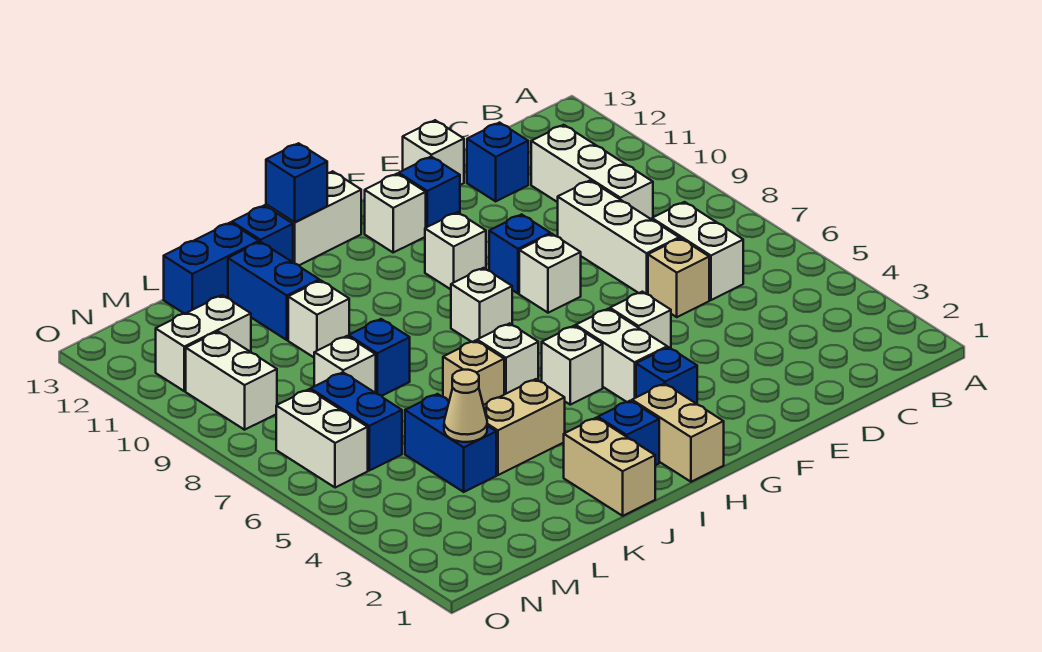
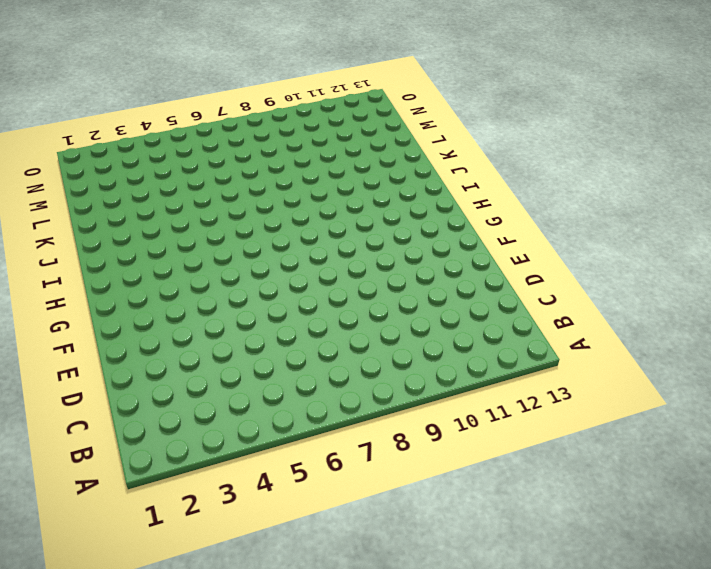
none -> white 1x2 brick [652,202,743,300]
none -> white 1x3 brick [531,125,653,220]
none -> tan 1x1 brick [648,238,709,317]
none -> white 1x3 brick [558,181,679,294]

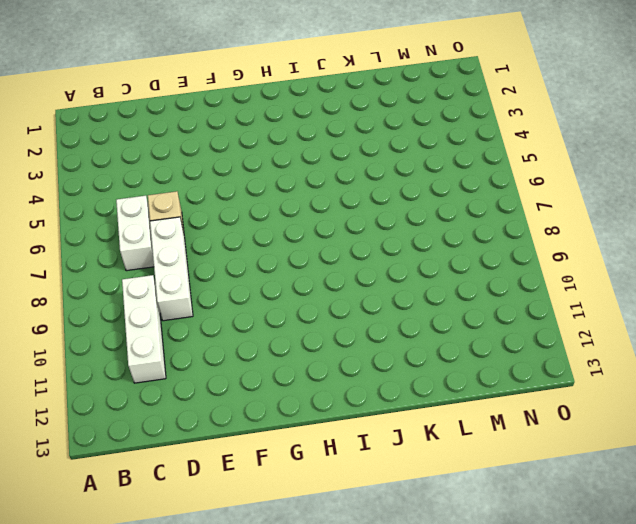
none -> blue 1x1 brick [467,123,528,201]
none -> white 1x1 brick [403,120,464,185]
none -> white 1x1 brick [610,292,671,348]
none -> white 1x1 brick [519,234,581,313]

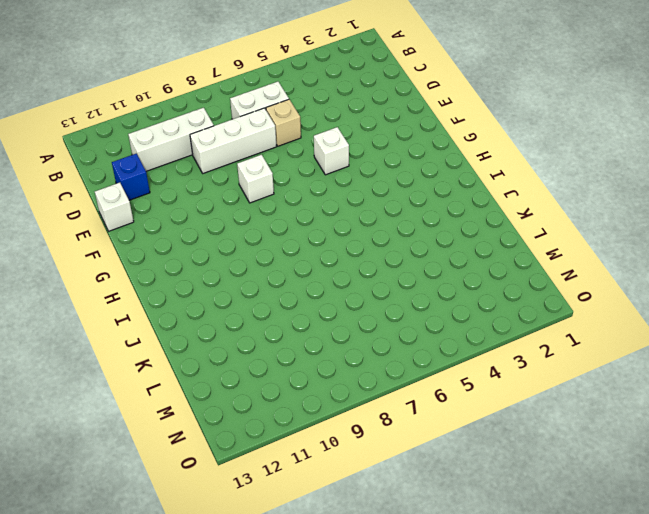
none -> blue 1x1 brick [489,214,550,293]
none -> blue 1x1 brick [399,157,460,227]
none -> blue 1x1 brick [636,347,697,404]
none -> white 1x2 brick [576,309,667,402]

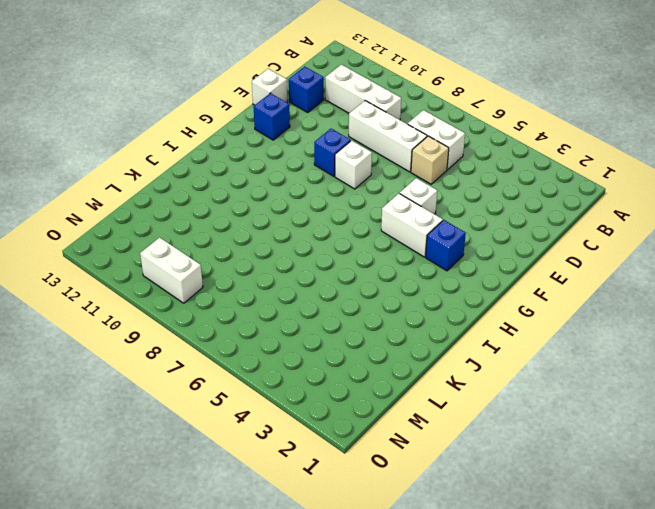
none -> white 1x1 brick [425,212,486,289]
none -> white 1x1 brick [365,174,426,252]
none -> tan 1x2 brick [632,384,724,482]
none -> white 1x1 brick [542,326,603,405]

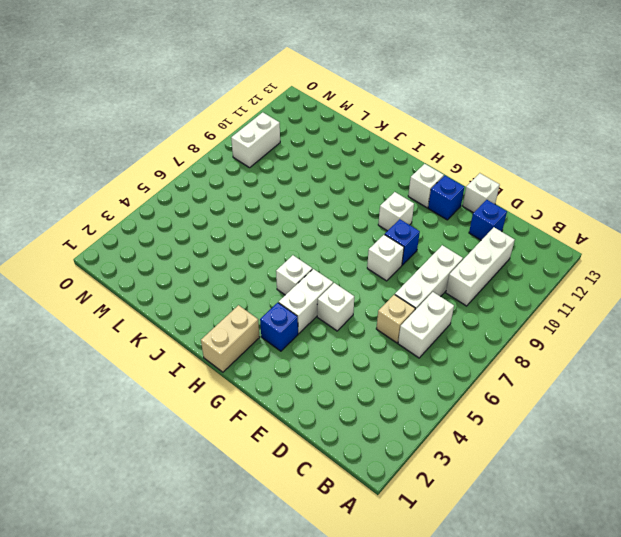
none -> white 1x1 brick [451,268,512,342]
none -> white 1x2 brick [266,171,361,265]
none -> blue 1x1 brick [598,401,659,465]
none -> white 1x1 brick [477,323,538,394]

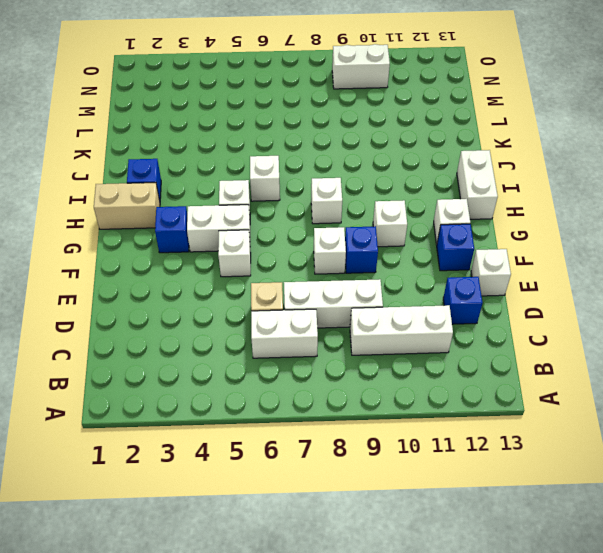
none -> tan 1x2 brick [564,418,655,516]
none -> tan 1x2 brick [483,379,565,475]
none -> tan 1x1 brick [443,341,504,405]
none -> blue 1x1 brick [232,205,293,262]

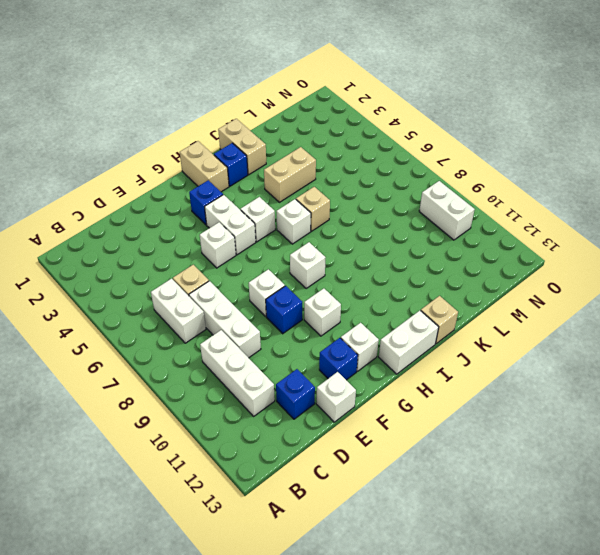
tan 1x1 brick [421,296,458,344] -> blue 1x1 brick [232,205,293,262]
none -> blue 1x1 brick [349,319,410,396]
none -> white 1x1 brick [288,280,349,357]
none -> blue 1x2 brick [228,242,319,340]
none -> blue 1x2 brick [164,223,259,314]

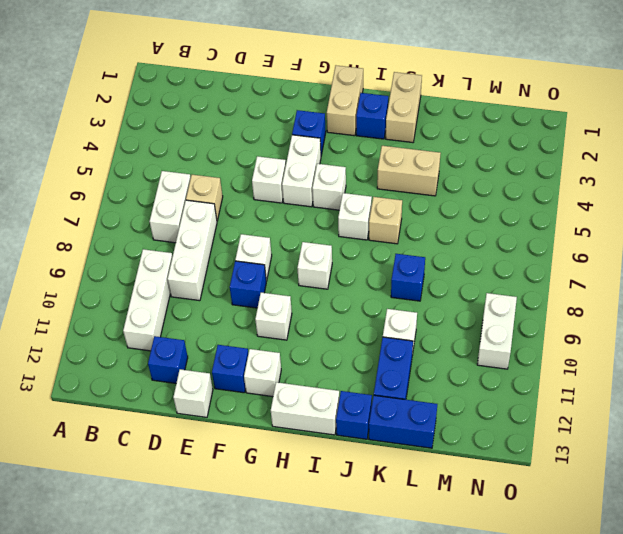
none -> blue 1x2 brick [405,394,496,492]
none -> white 1x1 brick [314,336,376,393]
none -> blue 1x2 brick [310,372,402,470]
none -> white 1x2 brick [156,295,251,391]

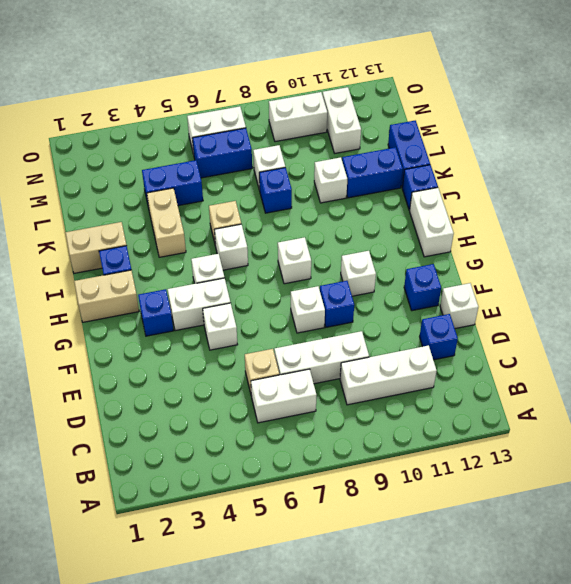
none -> white 1x1 brick [365,174,426,252]
none -> blue 1x1 brick [266,143,327,222]
none -> tan 1x1 cone [444,370,487,442]

